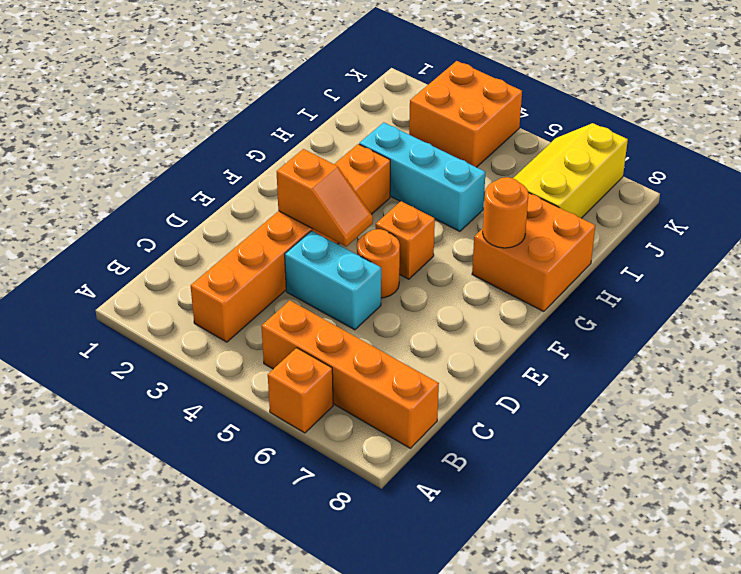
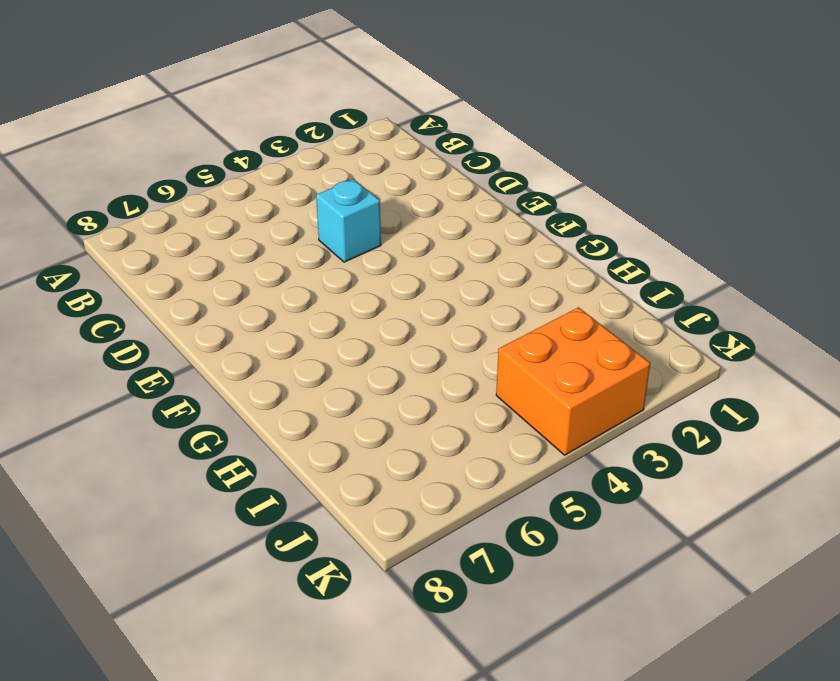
cyan 1x1 brick [316,179,381,262] -> cyan 1x2 brick [285,231,381,330]
none -> orange 1x1 brick [268,348,333,433]
none -> orange 1x6 brick [190,144,390,342]
none -> orange 1x4 brick [261,300,439,448]

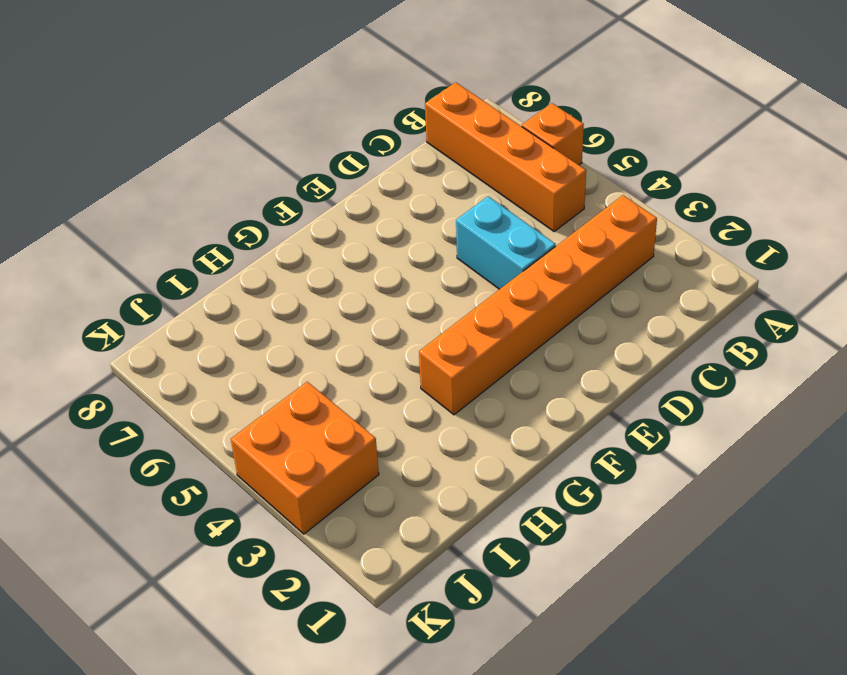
none -> orange 1x1 round brick [357,229,400,298]
none -> orange 1x1 brick [376,201,435,279]
none -> orange 2x2 brick [472,193,595,312]

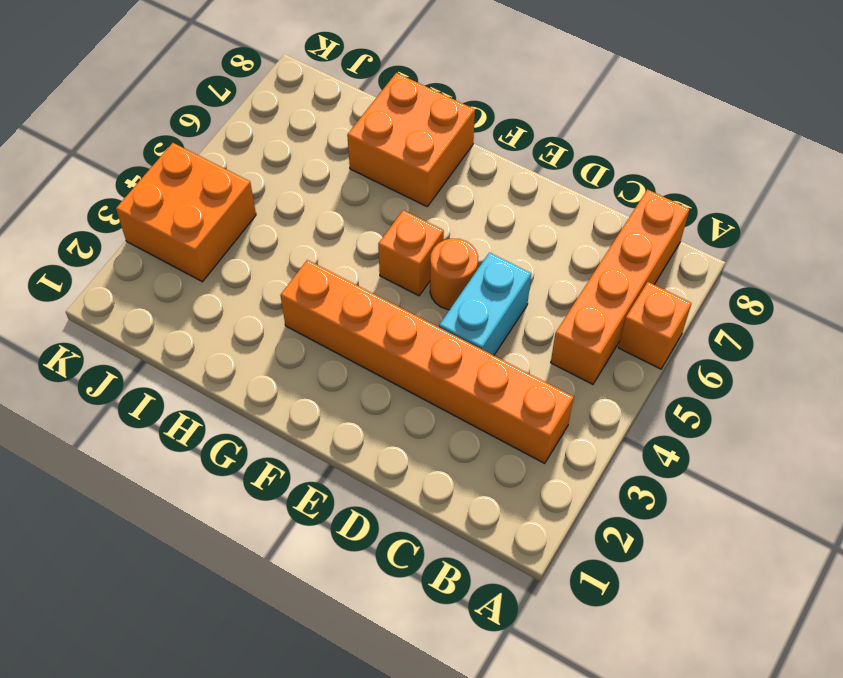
none -> cyan 1x3 brick [359,122,486,231]
none -> yellow 2x3 slope [513,123,628,218]
none -> orange 1x2 slope [277,149,373,247]

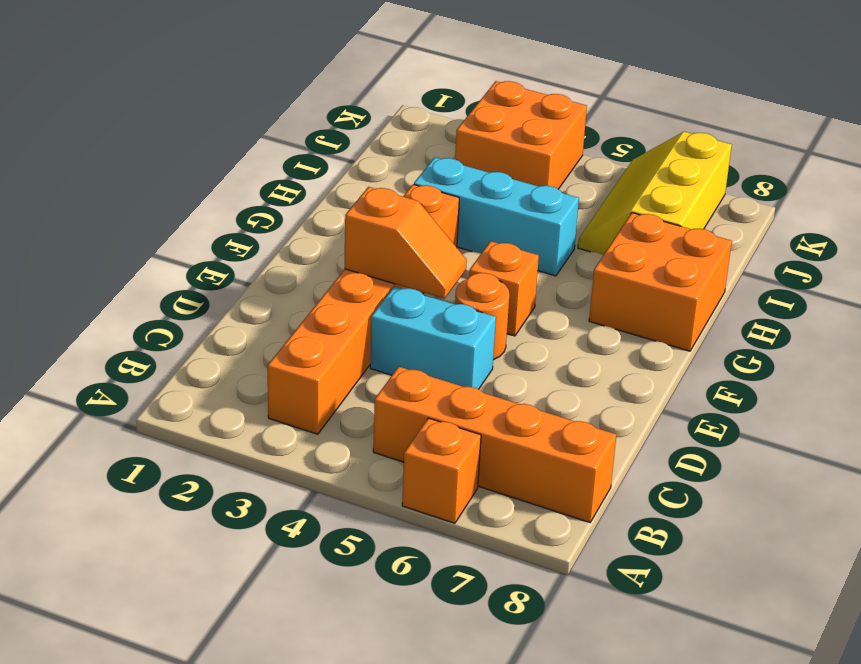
none -> orange 1x1 round brick [483,177,529,248]

